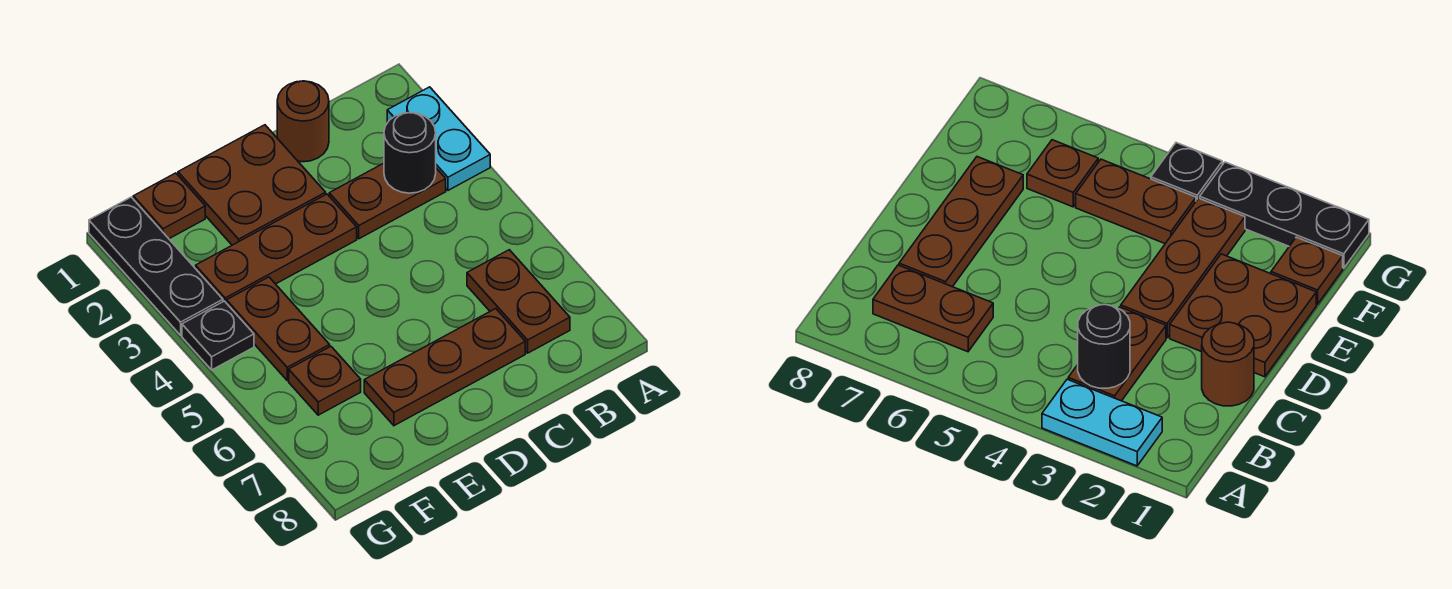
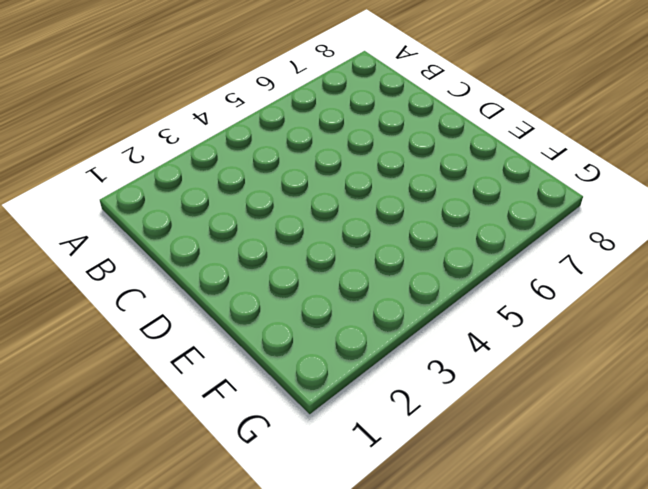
none -> cyan 1x2 plate [387,87,490,190]
none -> brown 1x2 plate [329,163,446,239]
none -> brown 1x2 plate [467,250,570,353]

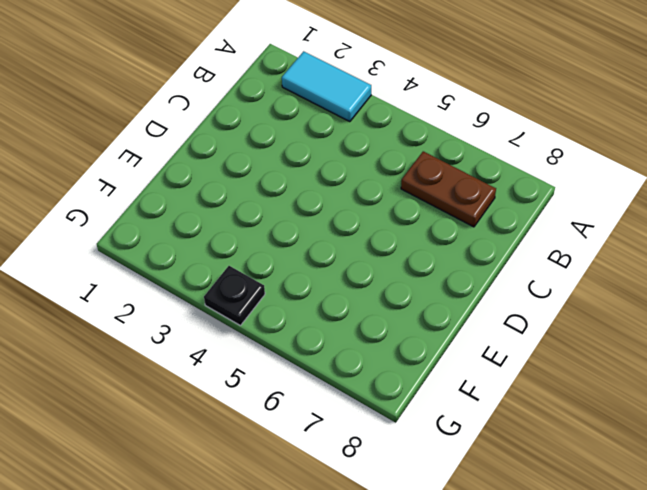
cyan 1x2 tile [282,51,371,122] -> cyan 1x2 plate [387,87,490,190]
none -> brown 1x2 plate [329,163,446,239]
none -> brown 1x1 round brick [277,81,329,162]
none -> brown 1x3 plate [364,309,525,426]

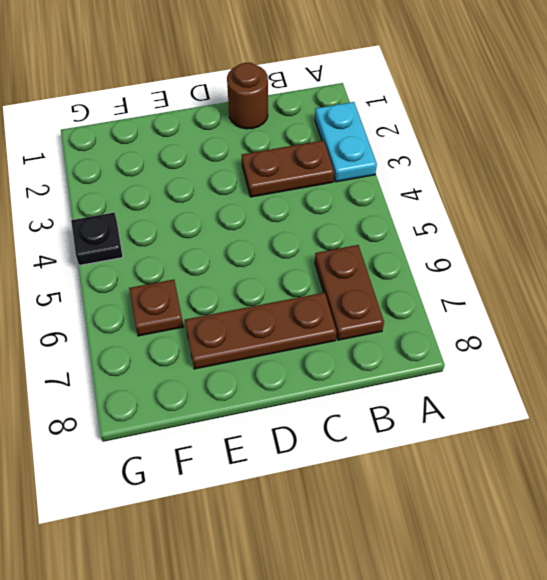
none -> brown 2x2 plate [178,125,326,245]
none -> brown 1x3 plate [196,194,357,303]
none -> brown 1x1 plate [133,173,205,239]

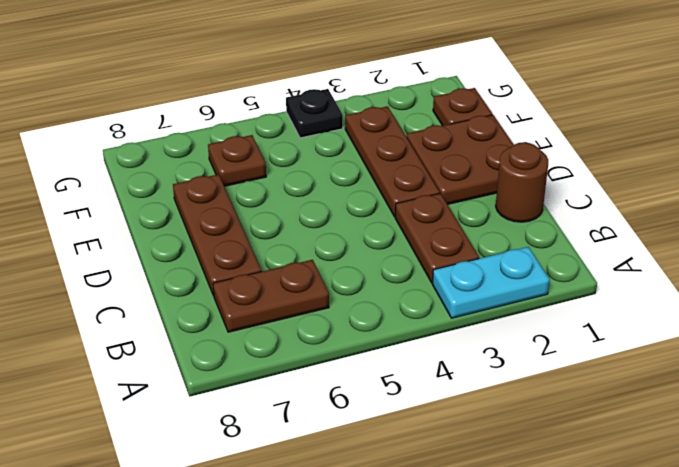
none -> brown 1x2 plate [227,277,330,380]
none -> black 1x3 plate [89,197,223,335]
none -> black 1x1 round brick [384,113,436,193]

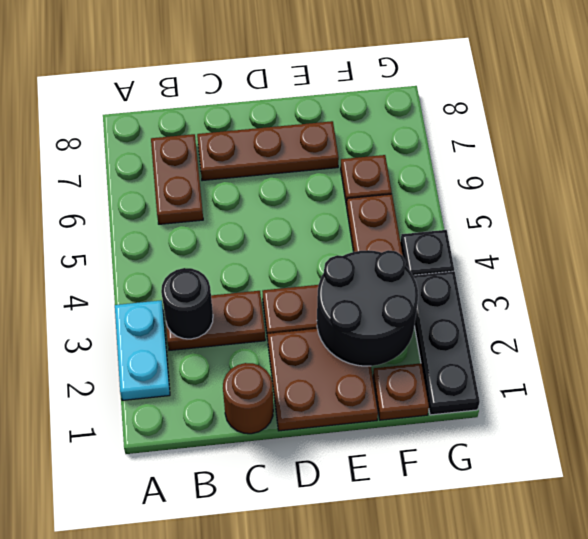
black 2x2 round brick [317,250,418,366] -> none

